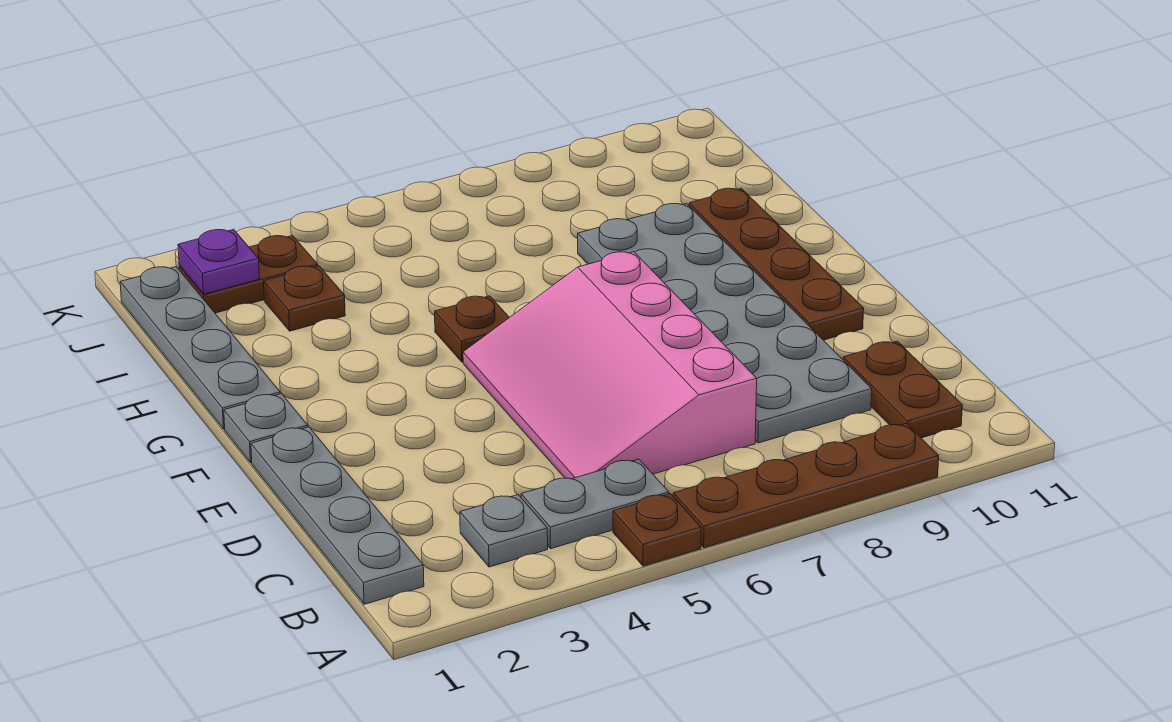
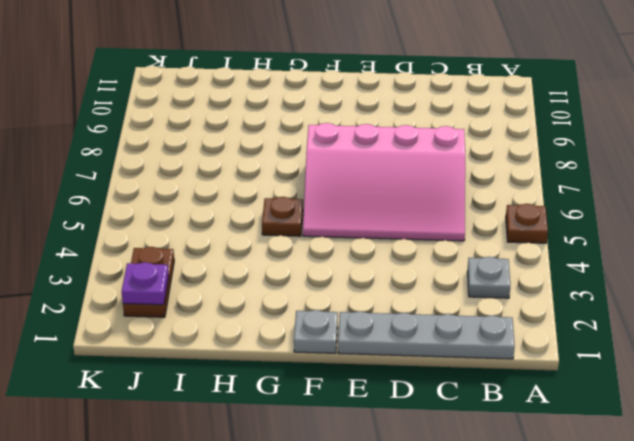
none -> brown 1x4 plate [673,424,939,548]
none -> grey 1x2 plate [521,459,669,549]
none -> brown 1x2 plate [843,341,962,438]

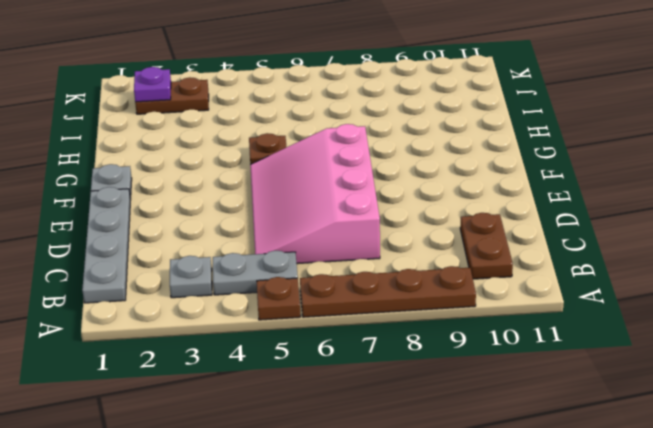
none -> grey 2x6 plate [578,204,872,443]
none -> brown 1x4 plate [689,188,864,340]
none -> grey 1x4 plate [120,267,280,429]

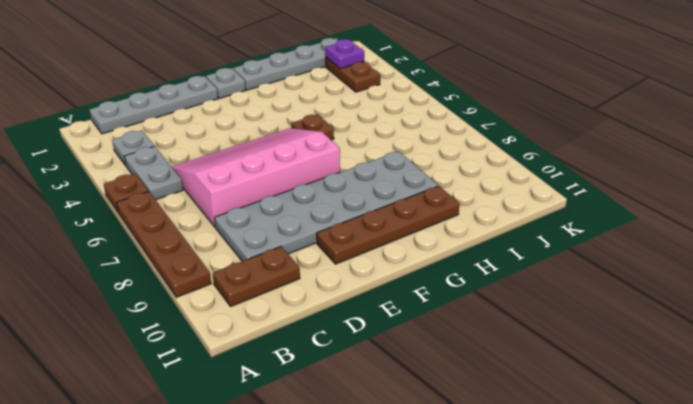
none -> brown 1x1 plate [264,266,345,331]

